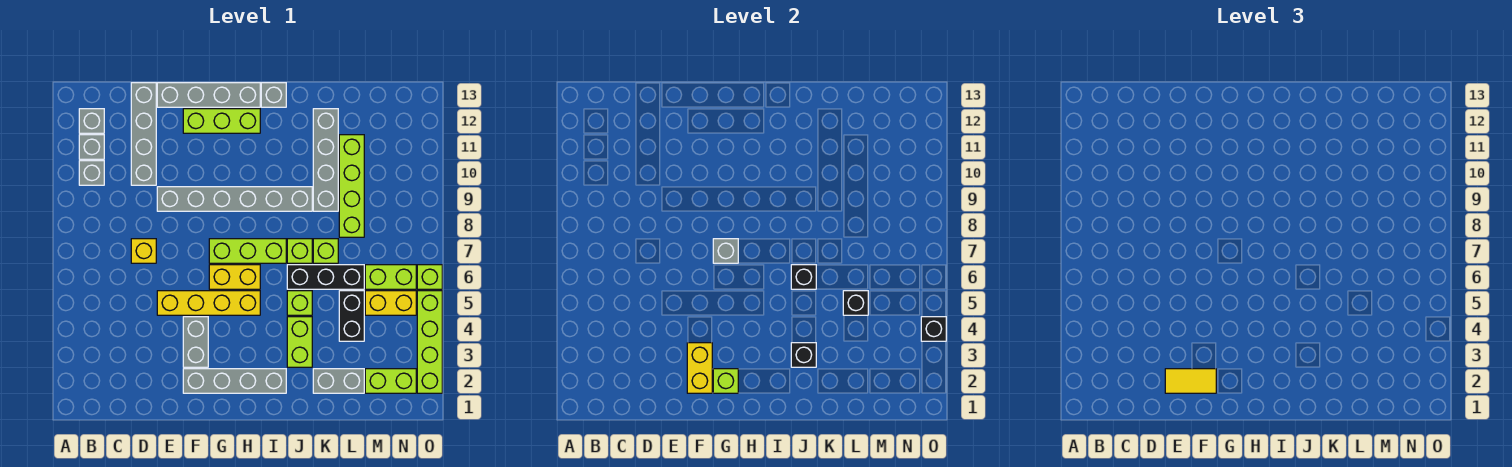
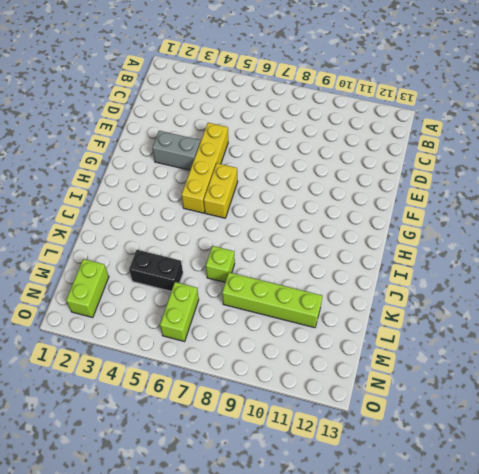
none -> grey 1x1 brick [79,161,104,185]
none -> grey 1x1 brick [79,135,104,159]
none -> grey 1x1 brick [79,109,104,133]
none -> yellow 1x1 brick [131,239,156,263]

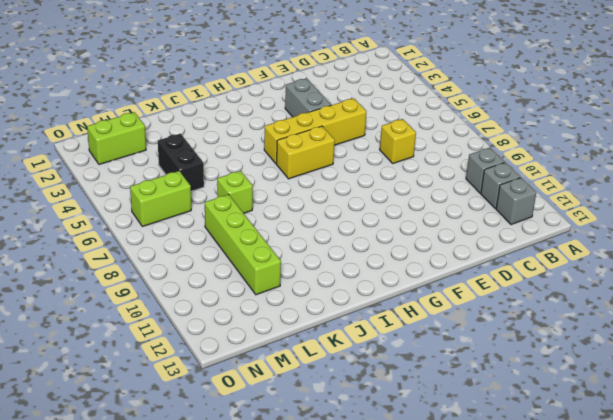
none -> grey 1x4 brick [131,83,156,185]
none -> grey 1x6 brick [157,187,312,211]
none -> grey 1x4 brick [157,83,260,107]
none -> grey 1x4 brick [183,369,286,393]

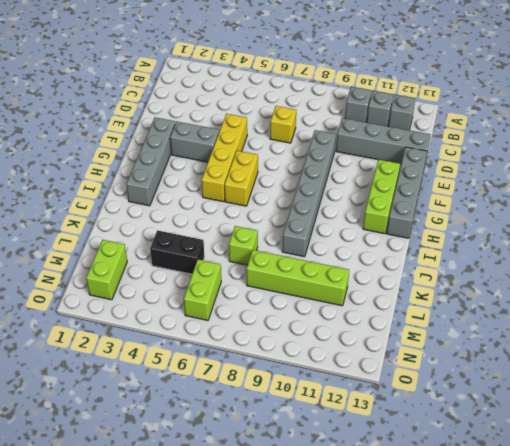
none -> lime 1x3 brick [209,239,286,263]
none -> grey 1x1 brick [261,83,286,107]
none -> lime 1x2 brick [287,317,312,367]
none -> lime 1x1 brick [287,291,312,315]

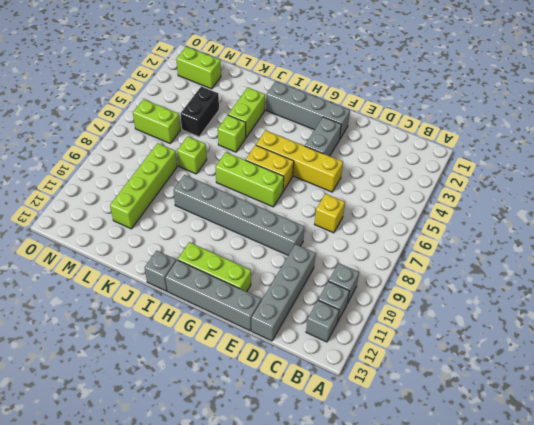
none -> black 1x3 brick [287,265,364,289]
none -> lime 1x1 brick [287,239,312,263]
none -> grey 1x2 brick [313,369,364,393]
none -> grey 1x4 brick [313,109,338,211]

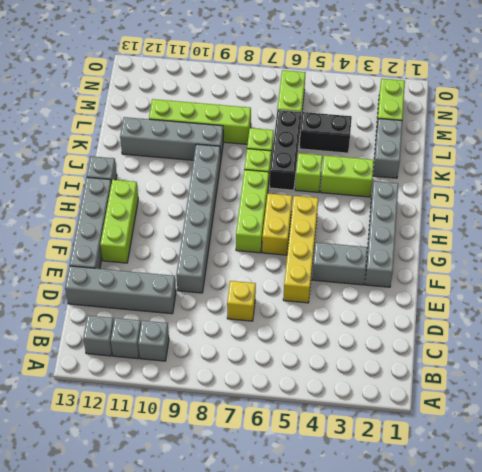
none -> yellow 1x2 brick [365,291,416,315]
none -> lime 1x4 brick [417,291,442,393]
none -> lime 1x1 brick [417,265,442,289]
none -> yellow 1x2 brick [687,343,712,393]

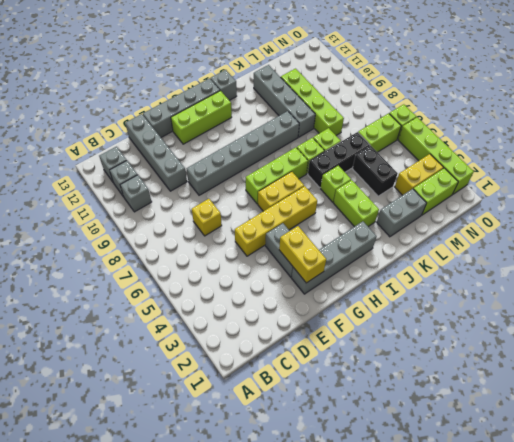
yellow 1x2 brick [395,154,443,195] -> yellow 1x2 brick moved to [365,291,416,315]
none -> lime 1x1 brick [713,369,738,393]
none -> grey 1x1 brick [713,239,738,263]
none -> black 1x1 brick [791,343,816,367]
none -> black 1x1 brick [791,265,816,289]

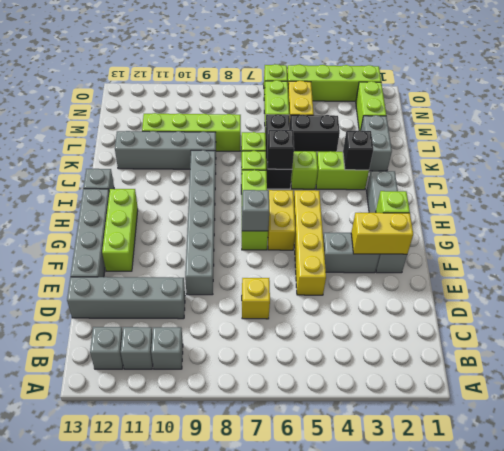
none -> black 1x1 brick [843,291,868,315]
none -> black 1x1 brick [921,317,946,341]
none -> yellow 1x2 tile [1165,369,1216,393]

